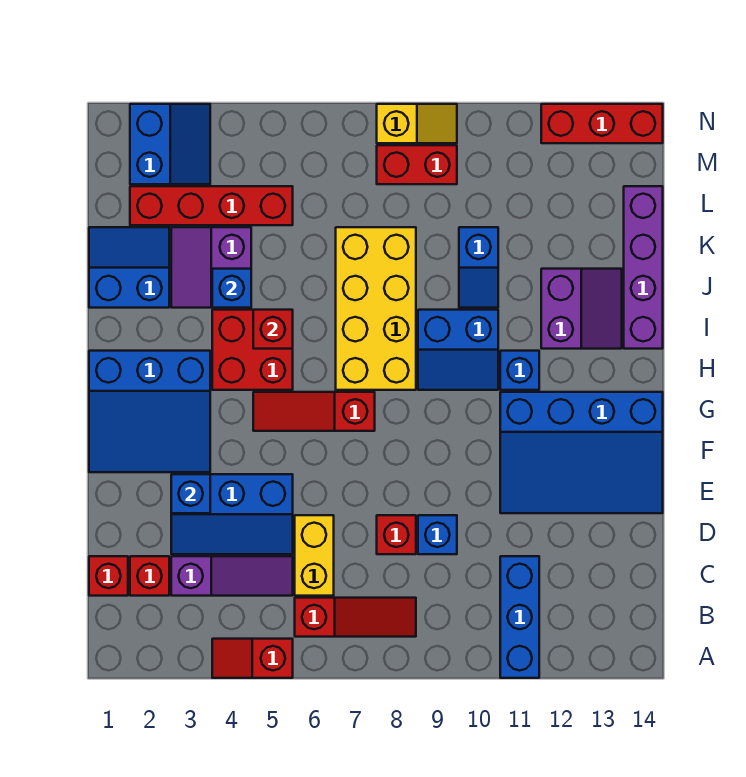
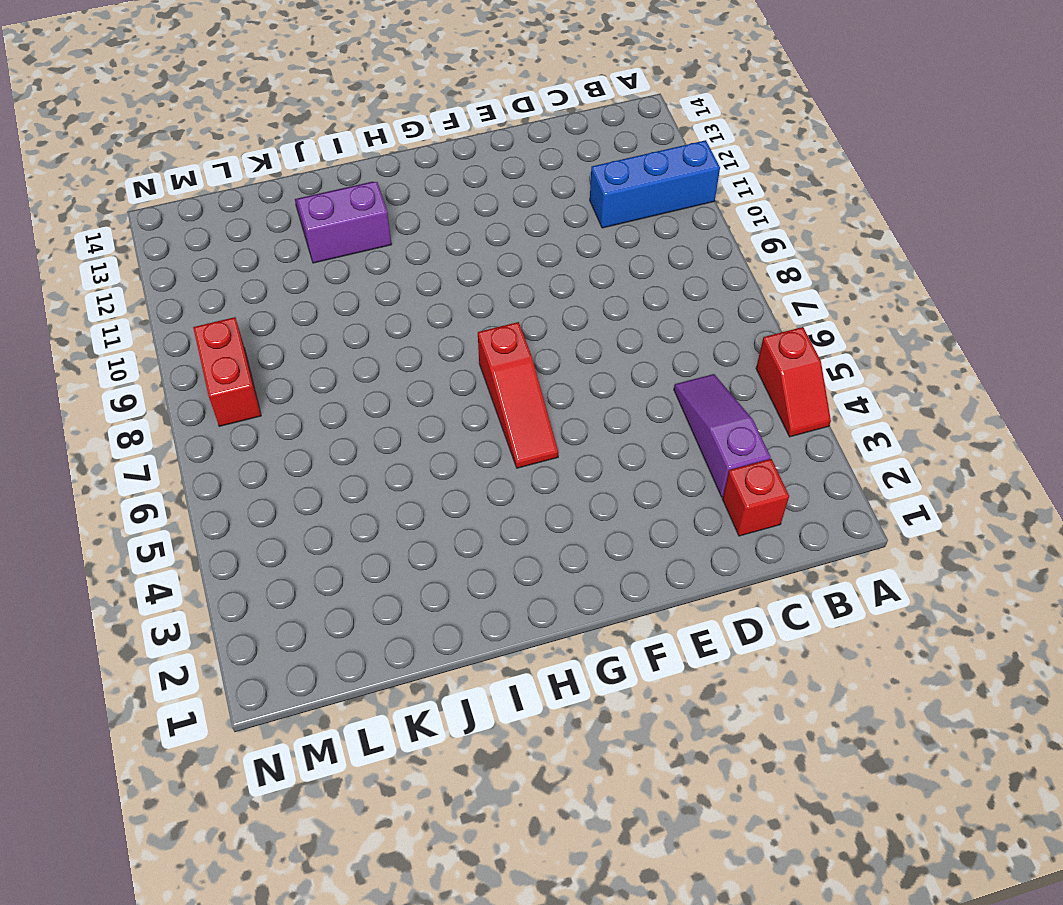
none -> red 1x3 slope [295,598,416,637]
none -> red 1x1 brick [89,556,128,596]
none -> yellow 1x2 brick [295,515,334,596]
none -> blue 2x3 slope [171,474,293,554]

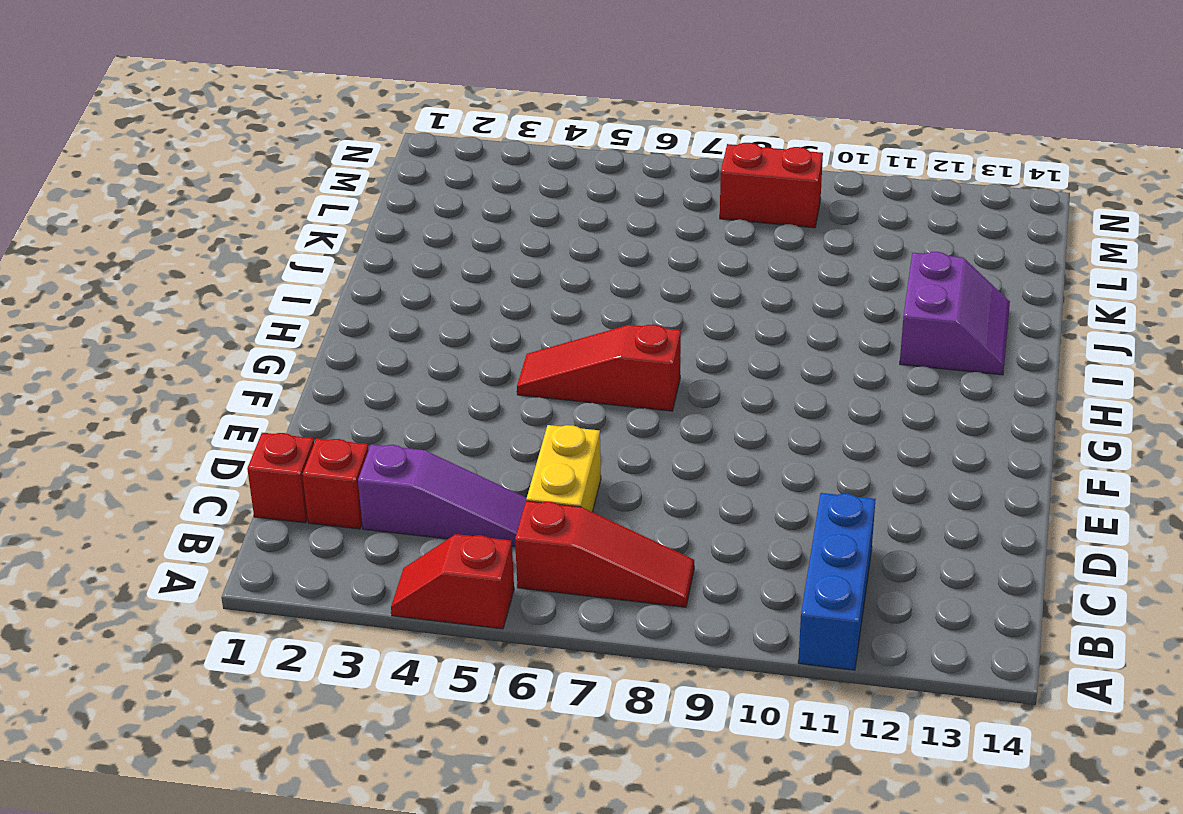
none -> blue 2x3 slope [171,474,293,554]
none -> red 1x1 brick [377,515,416,554]
none -> blue 1x1 brick [418,515,457,554]
none -> blue 3x4 slope [500,392,663,513]

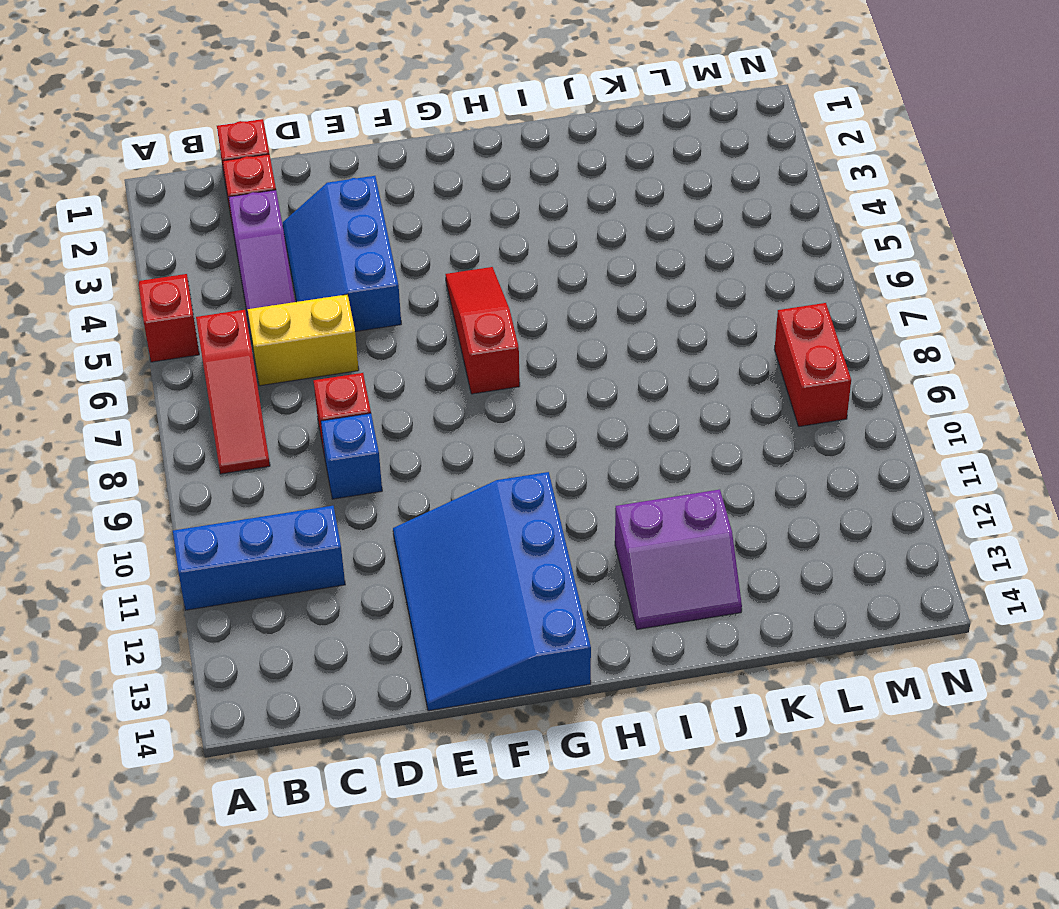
none -> blue 3x3 slope [89,351,210,472]
none -> red 2x2 brick [212,310,293,390]
none -> yellow 2x4 brick [336,227,416,390]
none -> blue 2x2 slope [418,310,498,390]

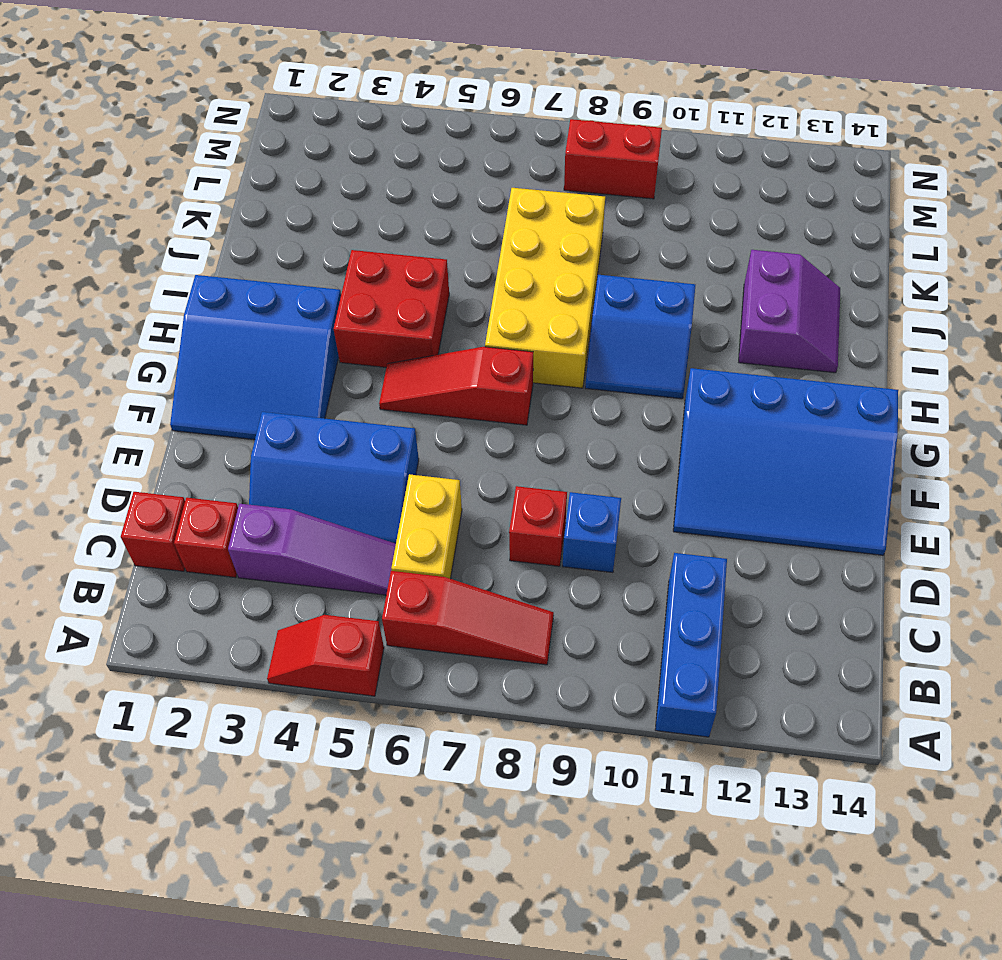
none -> blue 1x1 brick [500,351,539,390]
none -> purple 1x4 brick [624,186,663,349]
none -> blue 2x2 slope [89,227,169,308]
none -> purple 2x2 slope [171,227,251,308]

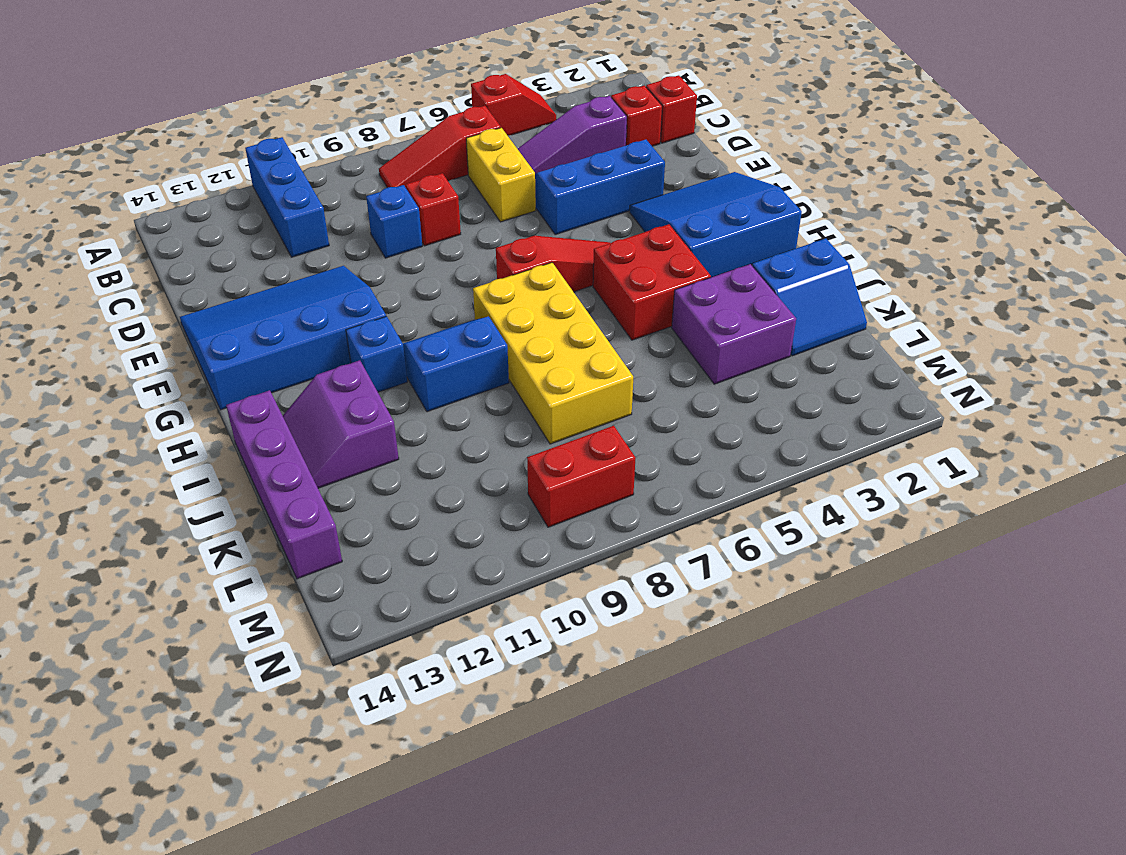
purple 2x2 brick [672,264,796,384] -> purple 2x2 slope [171,227,251,308]
none -> blue 1x2 slope [459,227,498,308]
none -> red 1x4 brick [130,186,293,225]
none -> blue 2x2 slope [130,104,210,184]
none -> yellow 1x2 slope [377,104,457,143]

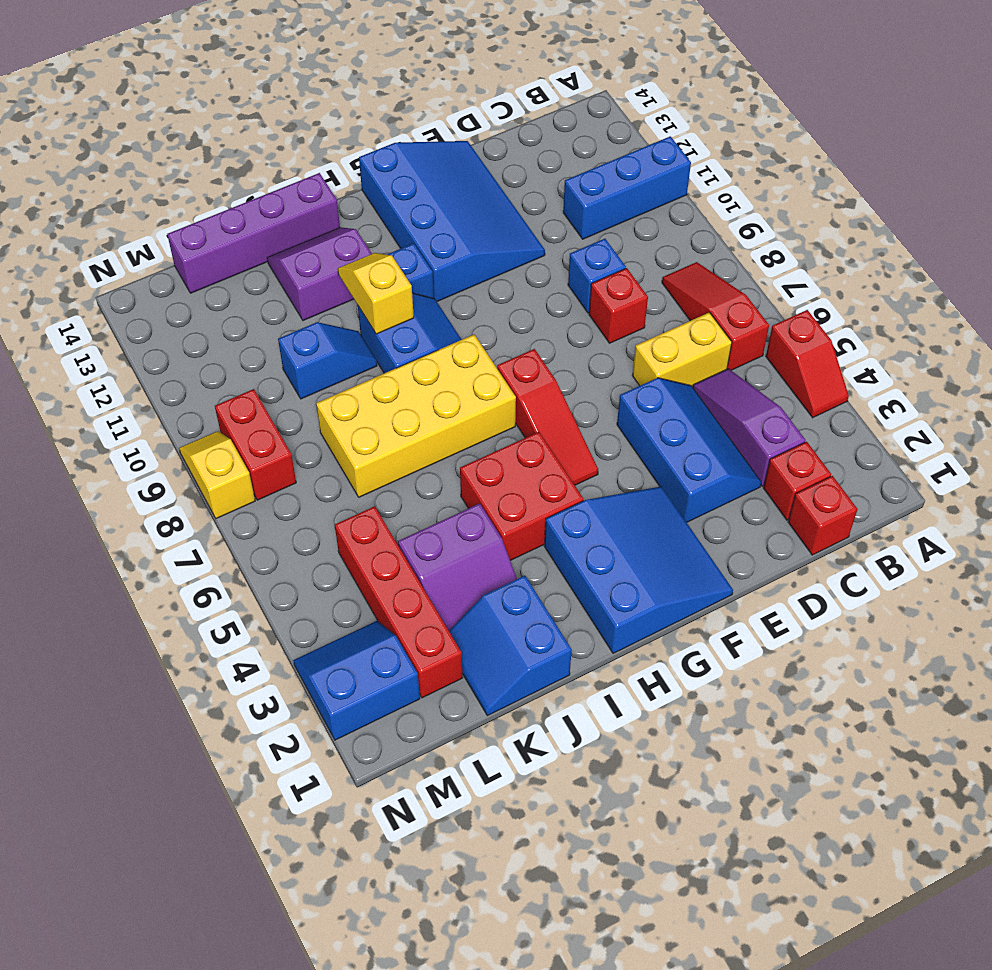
yellow 1x2 slope [338,253,414,334] -> none
none -> red 1x3 brick [541,104,663,143]
none -> blue 1x1 brick [171,474,210,513]
none -> red 1x1 brick [253,310,293,349]
none -> blue 1x1 brick [212,269,251,308]

